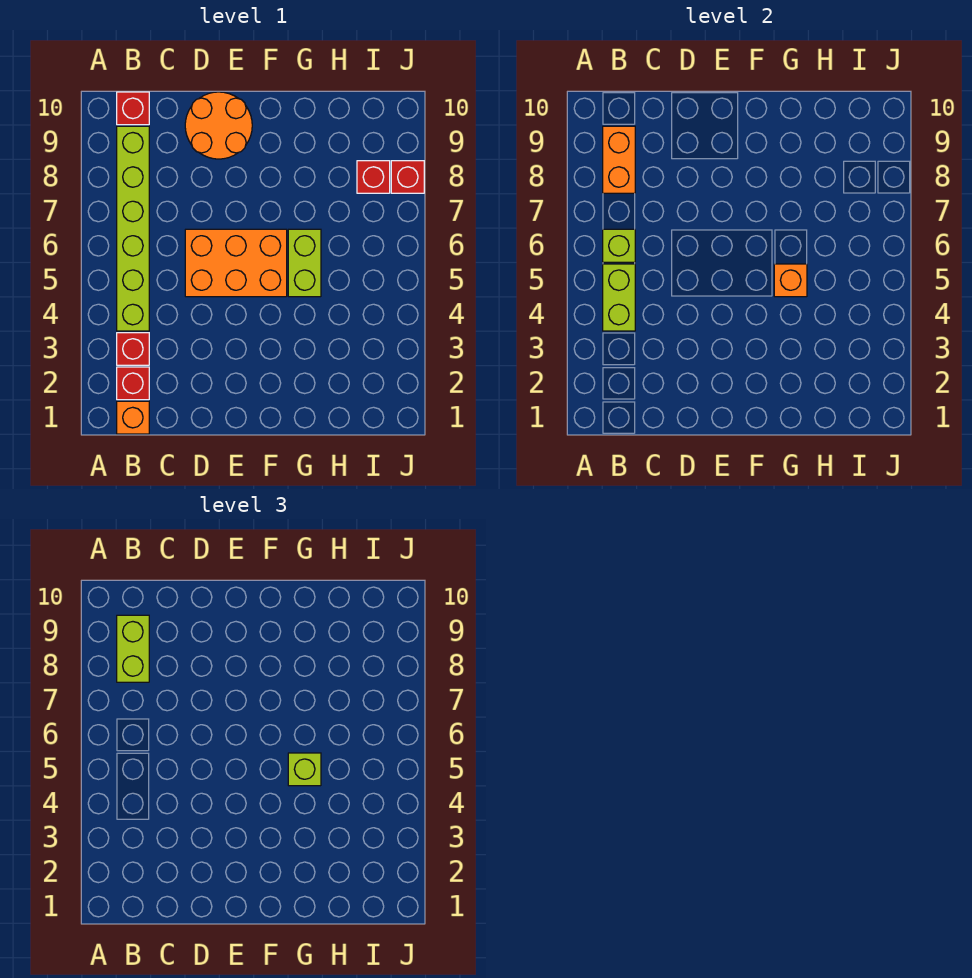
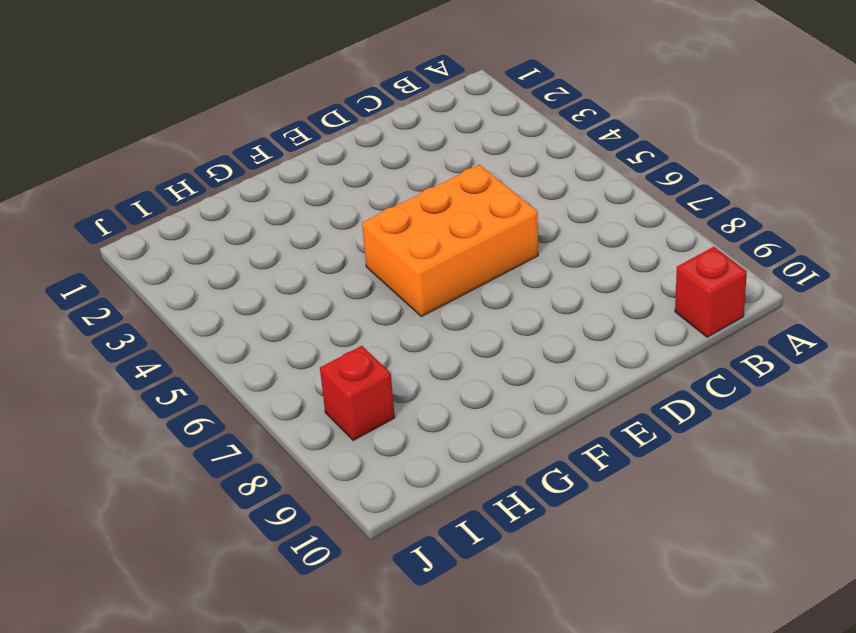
none -> orange 1x1 brick [117,401,149,434]
none -> red 1x1 brick [117,367,149,400]
none -> red 1x1 brick [117,333,149,365]

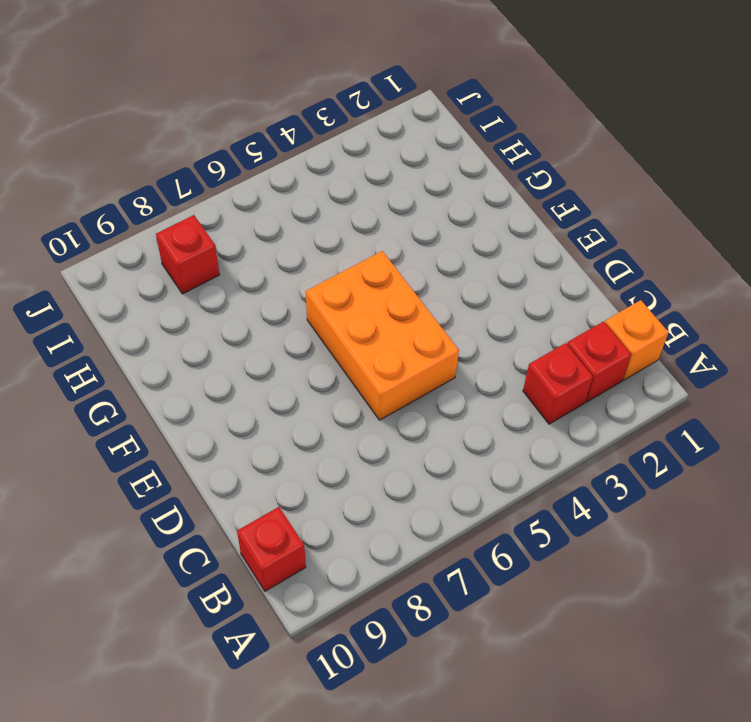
none -> lime 1x6 brick [117,126,149,331]
none -> orange 2x2 round brick [185,92,252,159]
none -> lime 1x2 brick [288,229,321,297]

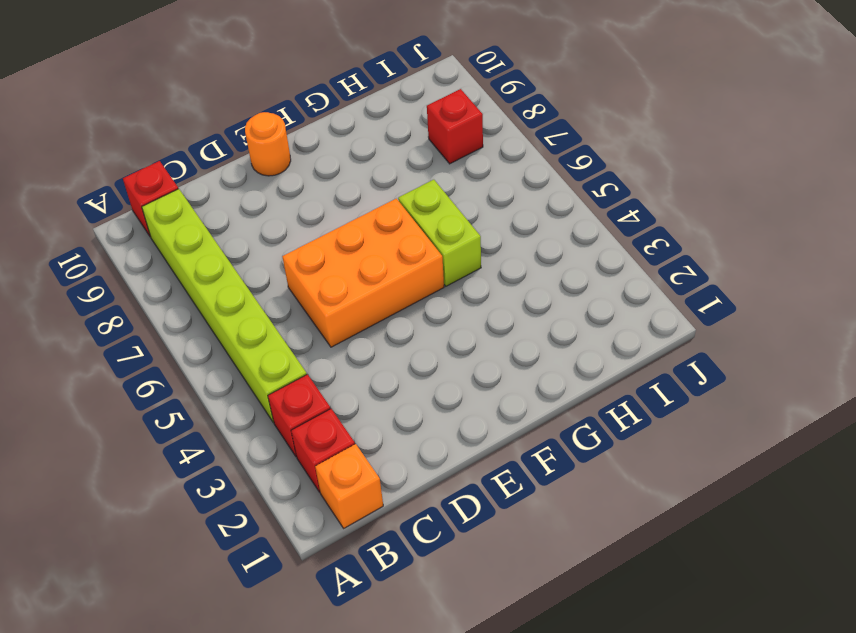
orange 1x1 round brick [245,112,291,176] -> orange 2x2 round brick [185,92,252,159]
none -> red 1x1 brick [391,161,424,193]
none -> lime 1x2 brick [603,264,635,331]
none -> lime 1x1 brick [603,229,635,262]

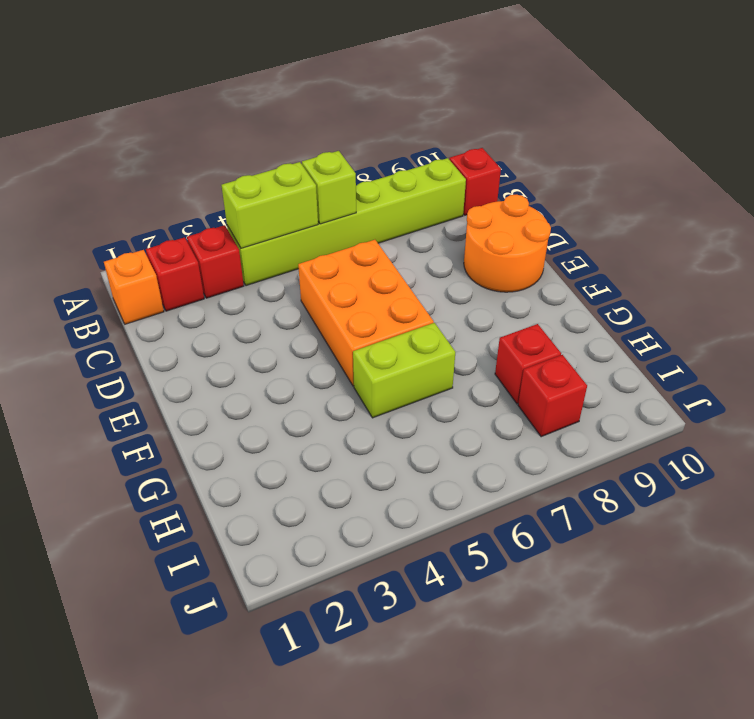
red 1x1 brick [495,324,561,404] -> red 1x1 brick moved to [391,161,424,193]
none -> orange 1x2 brick [603,126,635,193]
none -> orange 1x1 brick [774,264,807,297]
none -> lime 1x2 brick [117,615,149,682]

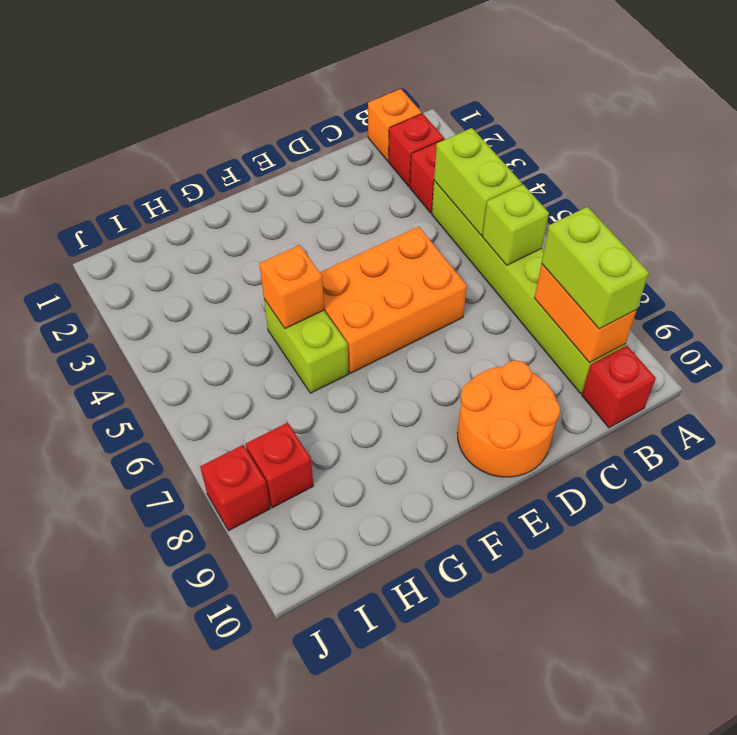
none -> lime 1x1 brick [288,753,321,786]

